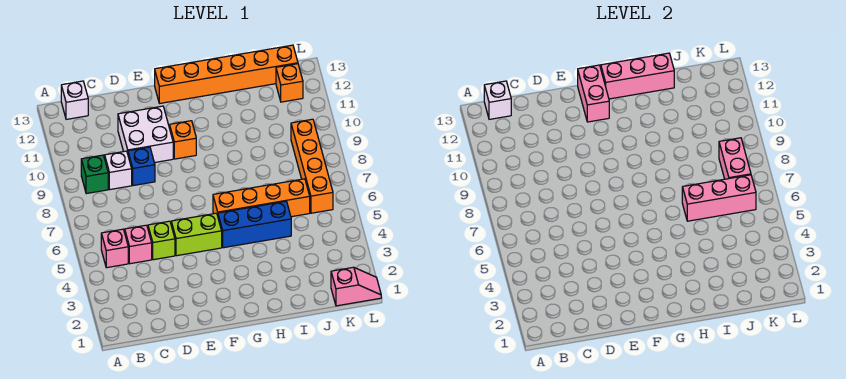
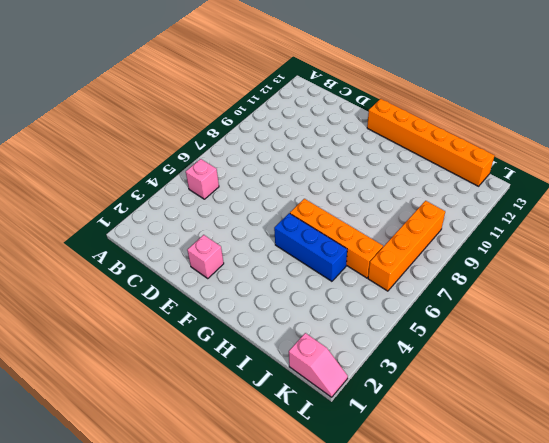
pink 1x1 brick [187,235,224,278] -> pink 1x1 brick moved to [125,225,152,264]
none -> green 1x1 brick [81,155,108,194]
none -> white 1x1 brick [61,81,88,119]
none -> white 1x1 brick [105,151,132,189]

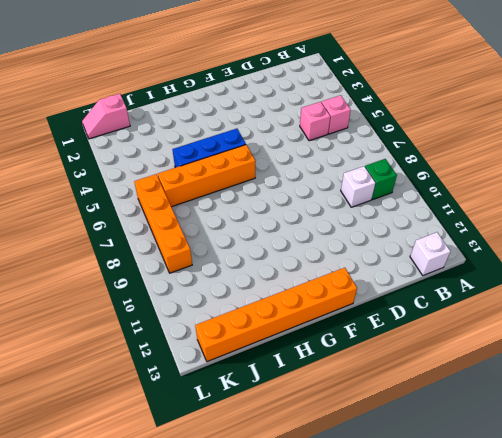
none -> lime 1x1 brick [148,221,175,260]
none -> blue 1x1 brick [128,147,155,186]
none -> white 2x2 brick [118,106,173,163]

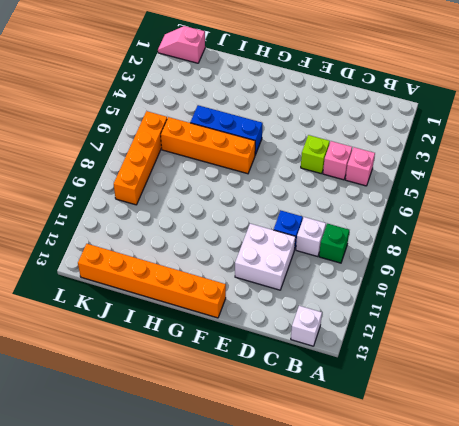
none -> lime 1x2 brick [171,213,222,256]
none -> orange 1x1 brick [170,121,196,159]
none -> orange 1x1 brick [276,64,303,102]

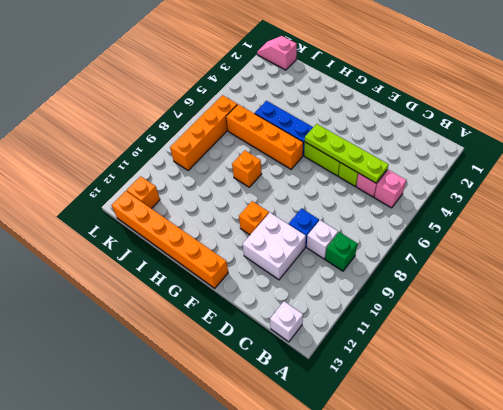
lime 1x4 plate [305,124,389,183] -> none
orange 1x1 brick [232,150,262,187] -> none
none -> white 1x1 brick [484,81,511,119]
none -> pink 1x2 brick [578,65,609,122]
none -> pink 1x3 brick [601,53,674,99]

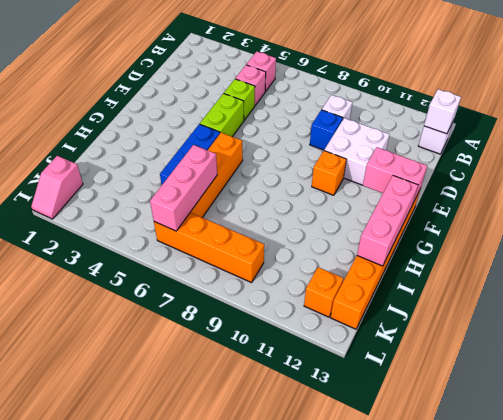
none -> green 1x1 brick [81,155,108,194]
none -> pink 1x2 brick [719,138,751,179]

